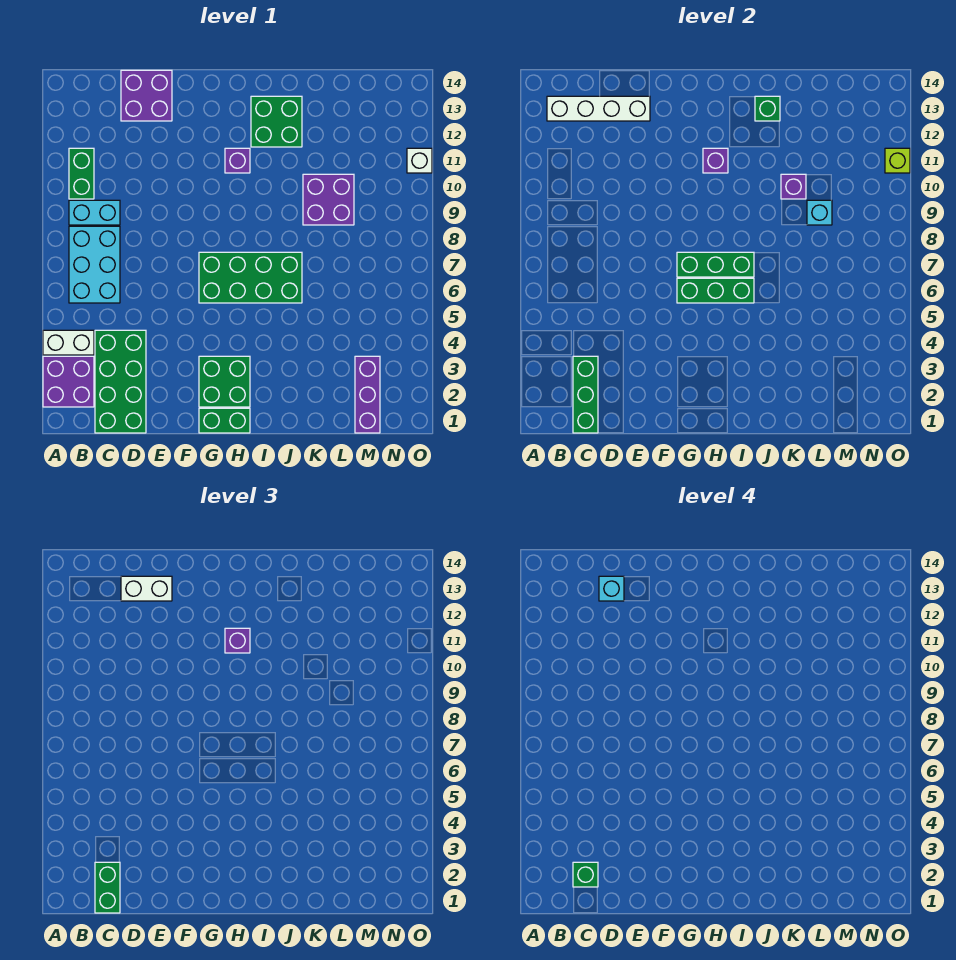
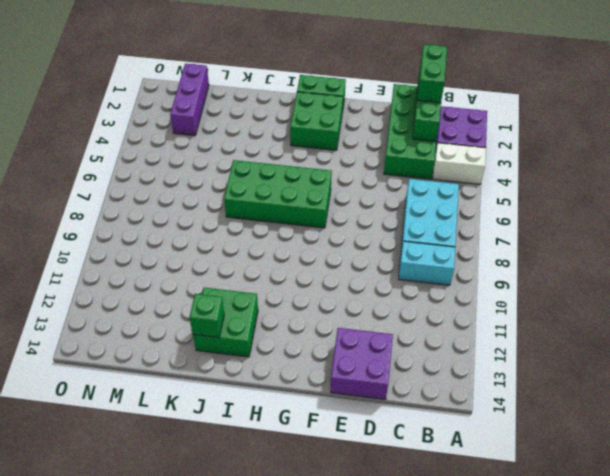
none -> green 1x2 brick [69,148,94,199]
none -> purple 1x1 brick [225,148,250,173]
none -> purple 2x2 brick [303,174,354,225]

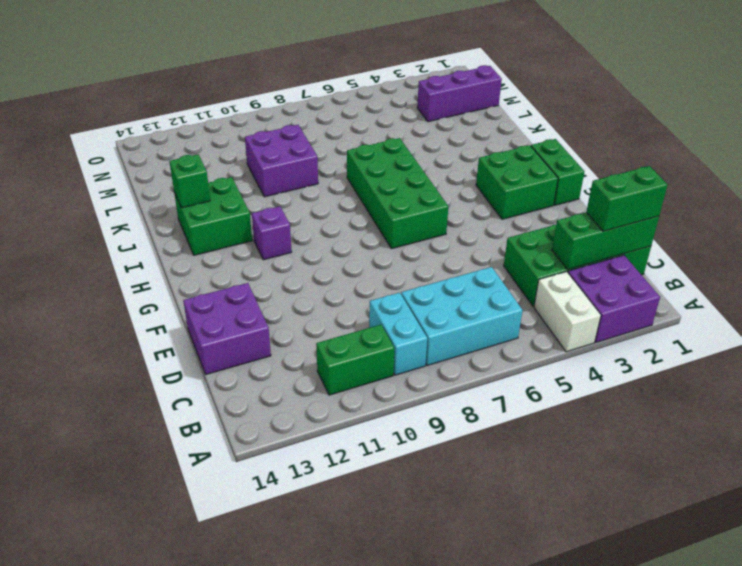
none -> white 1x1 brick [407,148,432,173]
none -> white 1x4 brick [547,96,650,121]
none -> green 1x3 brick [677,278,754,303]

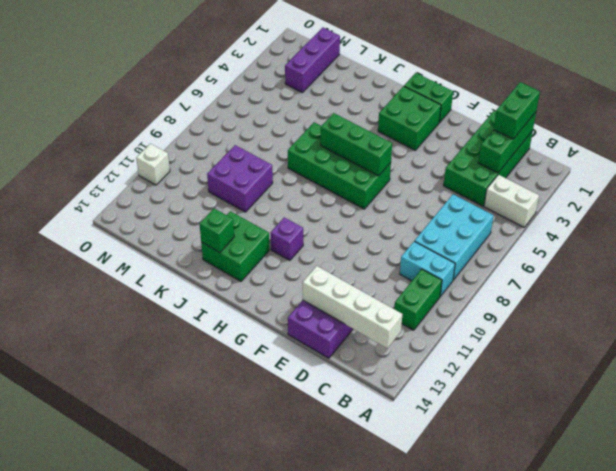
none -> purple 2x2 brick [43,356,94,407]
none -> green 1x3 brick [677,252,754,277]
none -> purple 1x1 brick [703,148,728,173]

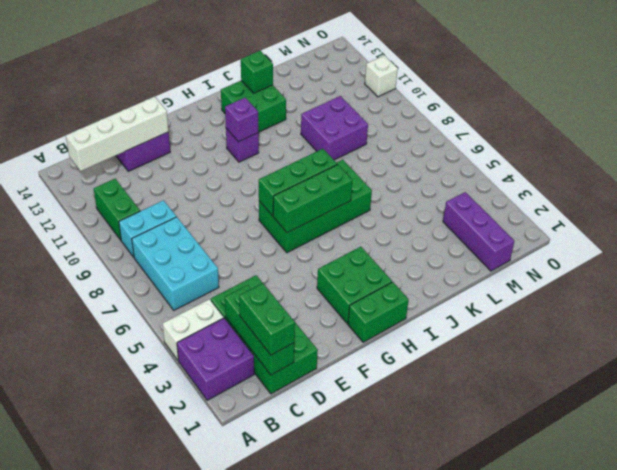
none -> purple 1x1 brick [781,174,806,199]
none -> cyan 1x1 brick [807,200,832,225]
none -> lime 1x1 brick [885,148,910,173]

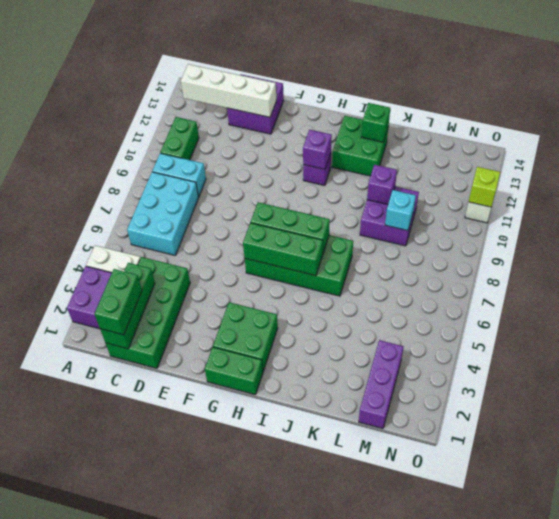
none -> white 1x2 brick [121,576,172,601]
none -> purple 1x1 brick [225,628,250,653]
none -> green 1x1 brick [573,862,598,887]

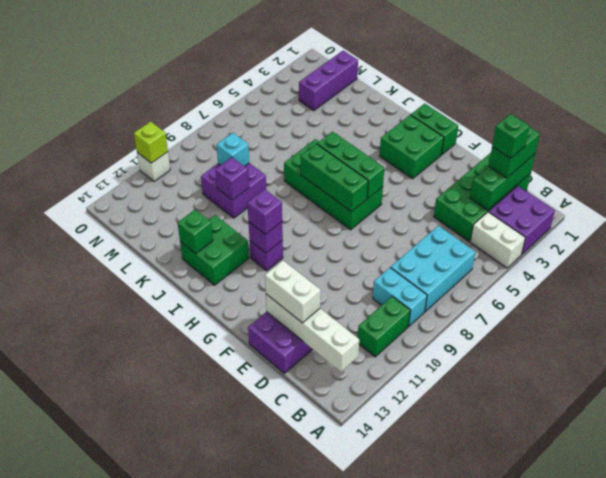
none -> cyan 1x1 brick [599,576,624,601]

